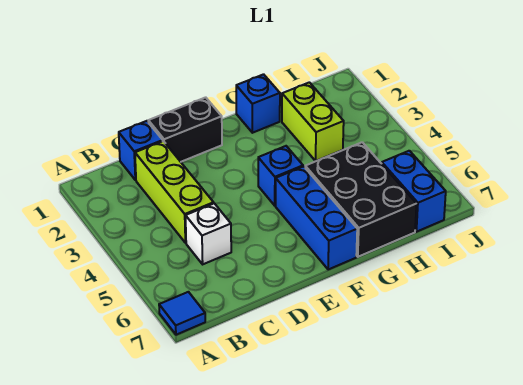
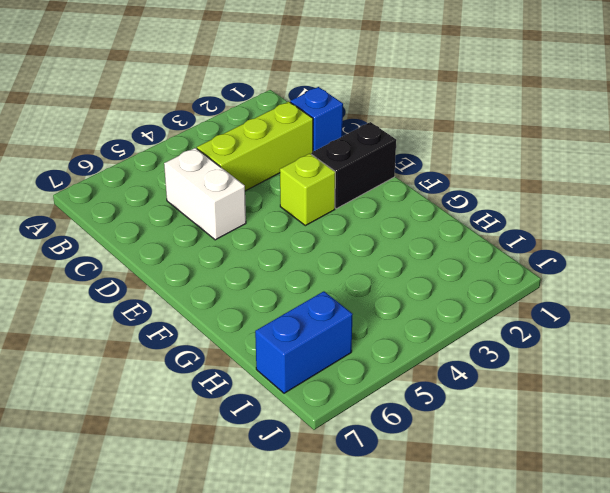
white 1x2 brick [164,148,246,240] -> white 1x1 brick [186,203,231,264]
black 1x2 brick [311,122,396,209] -> black 1x2 brick turned to [148,97,222,162]
lime 1x1 brick [280,154,335,226] -> none
none -> blue 1x1 tile [159,292,205,335]
none -> blue 1x1 brick [258,146,303,206]

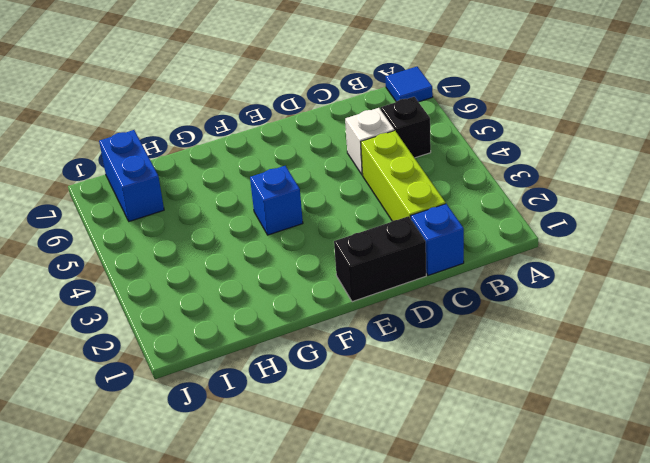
black 1x1 brick [381,97,431,158] -> none
none -> blue 1x3 brick [276,166,357,270]
none -> blue 1x1 brick [236,74,280,133]

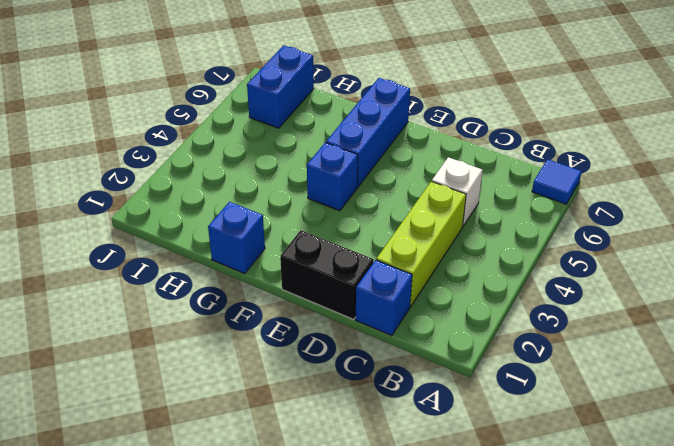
none -> black 2x3 brick [305,142,416,257]
none -> lime 1x2 brick [282,82,344,161]

